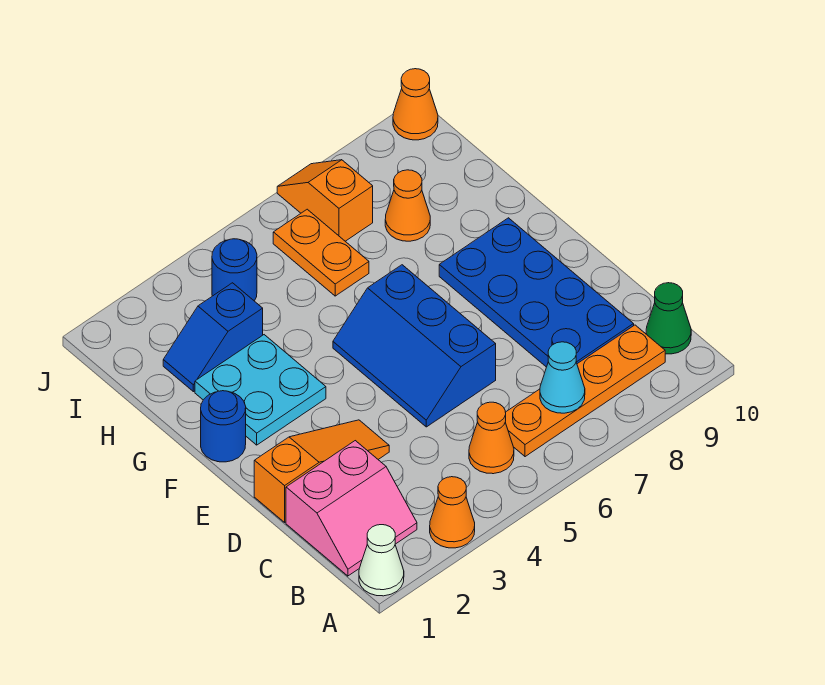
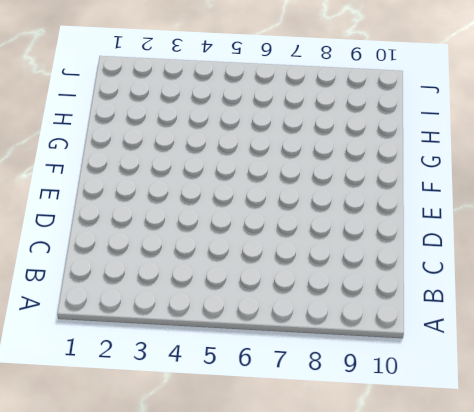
none -> white 1x1 cone [359,525,404,596]
none -> orange 1x1 cone [430,477,475,548]
none -> pink 2x2 slope [286,441,417,576]

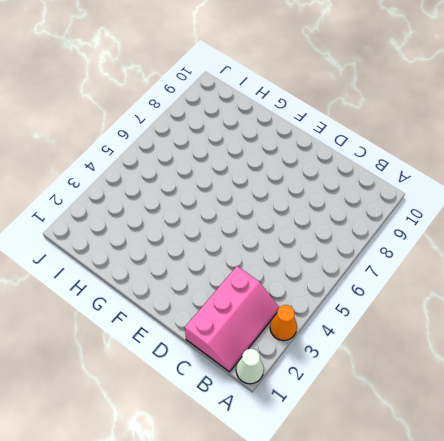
pink 2x3 slope [185,266,279,372] -> pink 2x2 slope [286,441,417,576]
none -> orange 1x1 cone [469,402,514,474]
none -> orange 1x4 plate [505,325,665,457]
none -> green 1x1 cone [646,283,691,354]

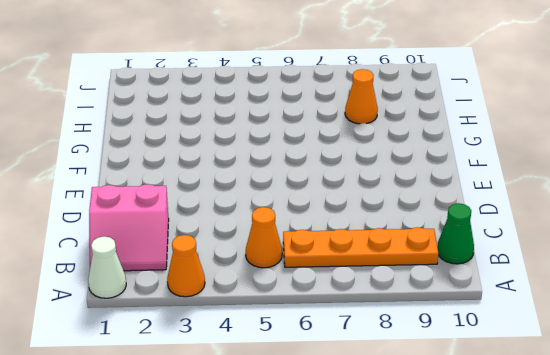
none -> blue 2x4 plate [439,218,634,367]
none -> orange 1x3 slope [254,420,389,522]
none -> blue 2x3 slope [333,265,496,427]

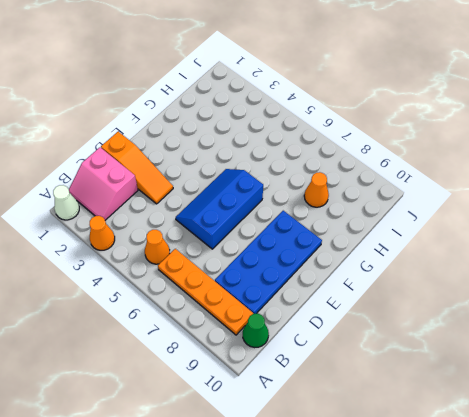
none -> blue 1x1 round brick [201,391,246,462]
none -> cyan 2x2 plate [195,335,326,445]
none -> blue 1x2 slope [163,283,263,392]

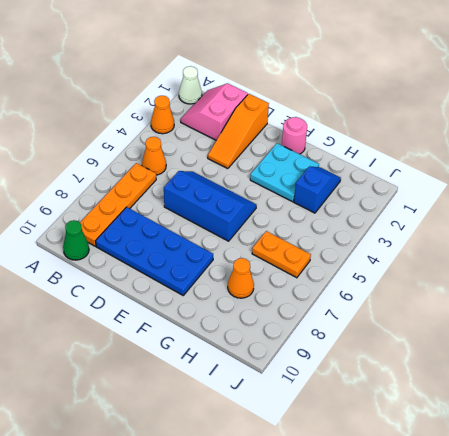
pink 1x1 round brick [282,117,307,154] -> blue 1x1 round brick [201,391,246,462]
none -> blue 1x1 round brick [212,239,257,301]
none -> orange 1x2 slope [277,160,373,241]
none -> orange 1x1 cone [393,69,438,140]

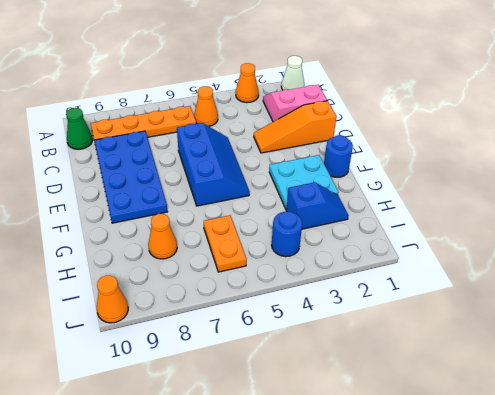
none -> orange 1x2 slope [277,160,373,241]
none -> cyan 1x1 cone [540,342,585,413]

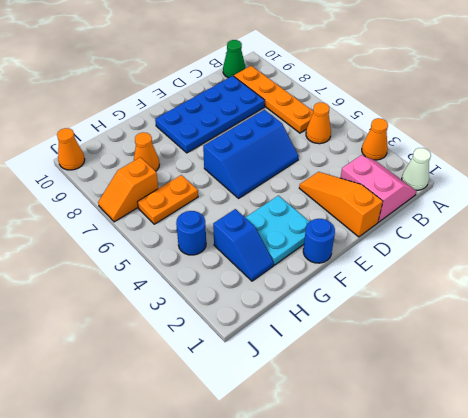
none -> cyan 1x1 cone [540,342,585,413]

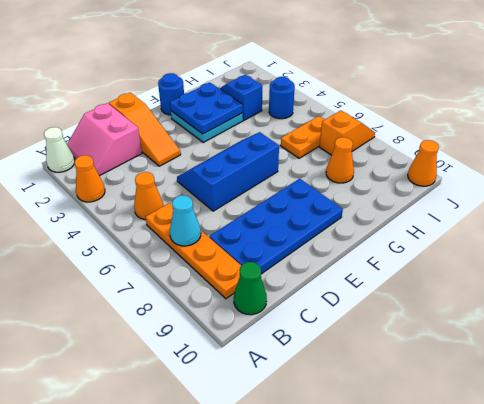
blue 2x2 plate [170,83,243,134] -> none

